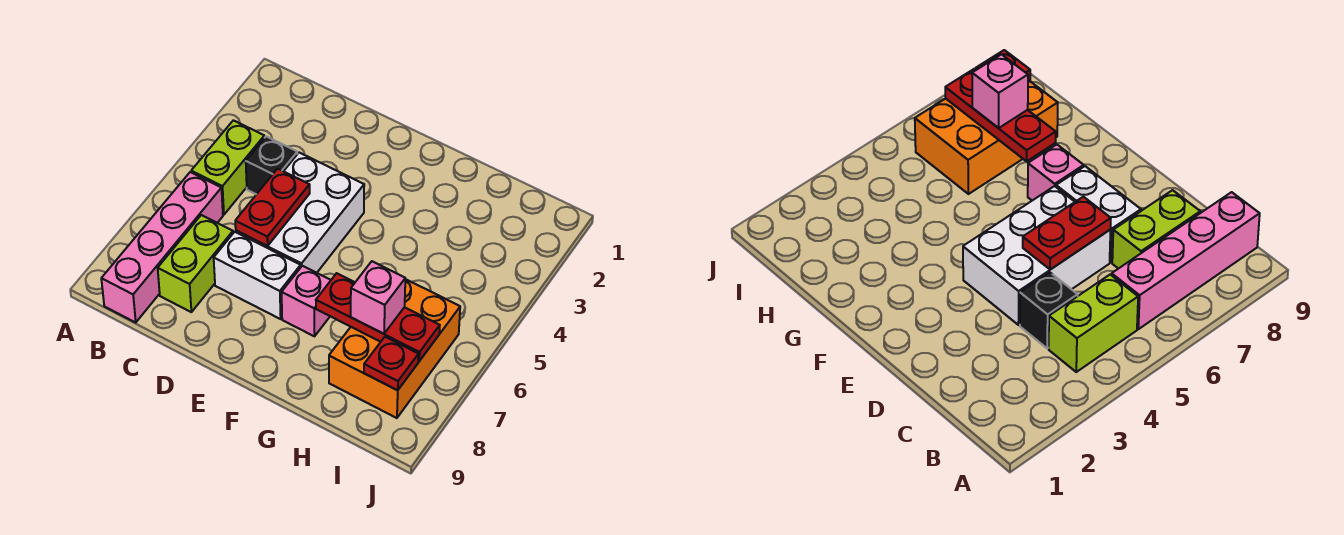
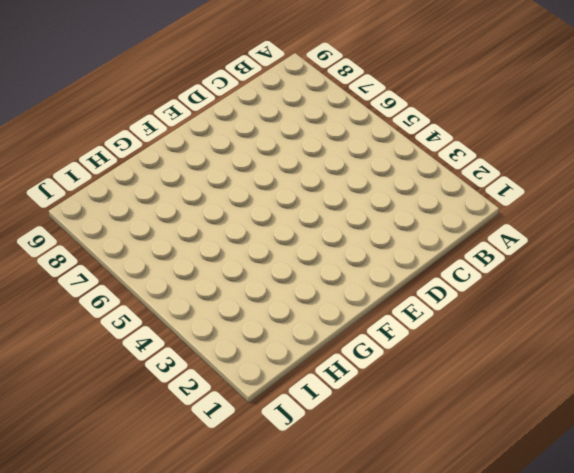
none -> lime 1x2 brick [191,120,264,215]
none -> pink 1x4 brick [101,172,223,322]
none -> black 1x1 brick [246,136,297,194]

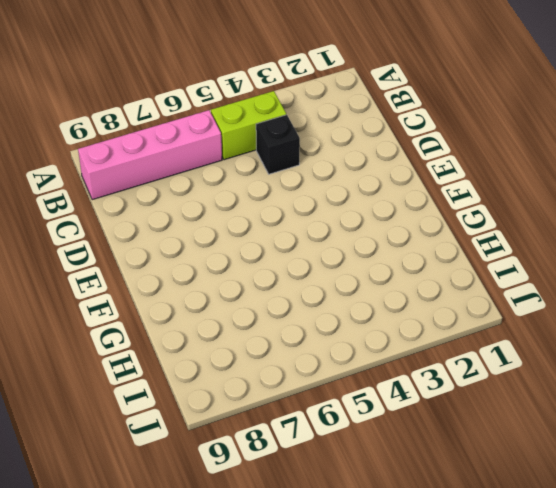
none -> lime 1x2 brick [158,215,233,312]
none -> white 2x3 brick [236,153,364,273]
none -> white 1x2 brick [214,232,301,319]

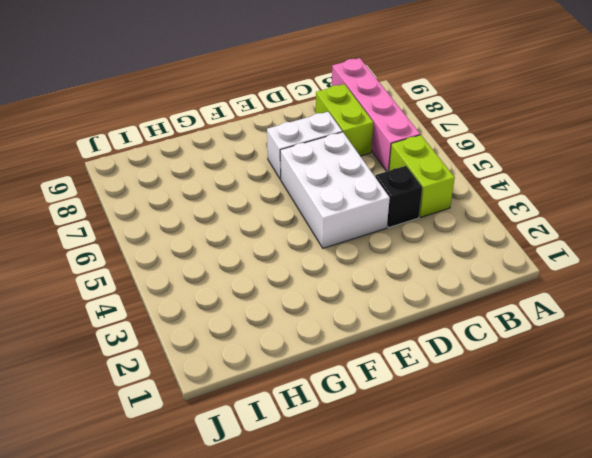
none -> pink 1x1 brick [282,266,331,336]
none -> orange 2x3 brick [329,279,460,418]
none -> red 1x2 plate [235,169,310,246]

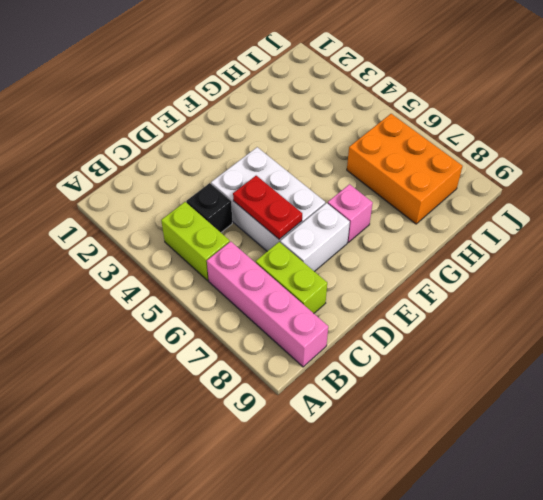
none -> red 1x3 plate [316,273,440,361]
none -> red 1x1 plate [364,337,419,390]
none -> pink 1x1 brick [351,261,405,334]

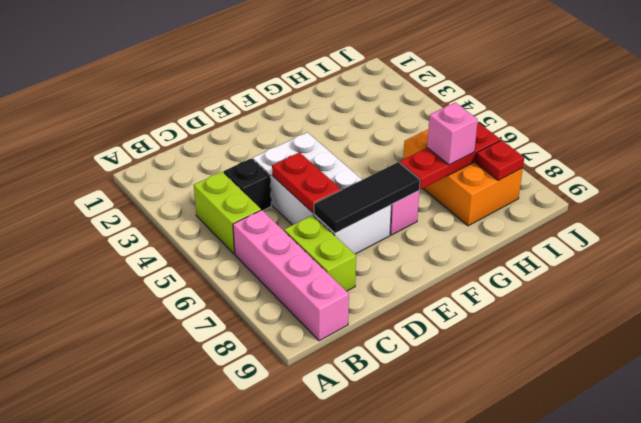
black 1x3 tile [314,162,420,233] -> none

